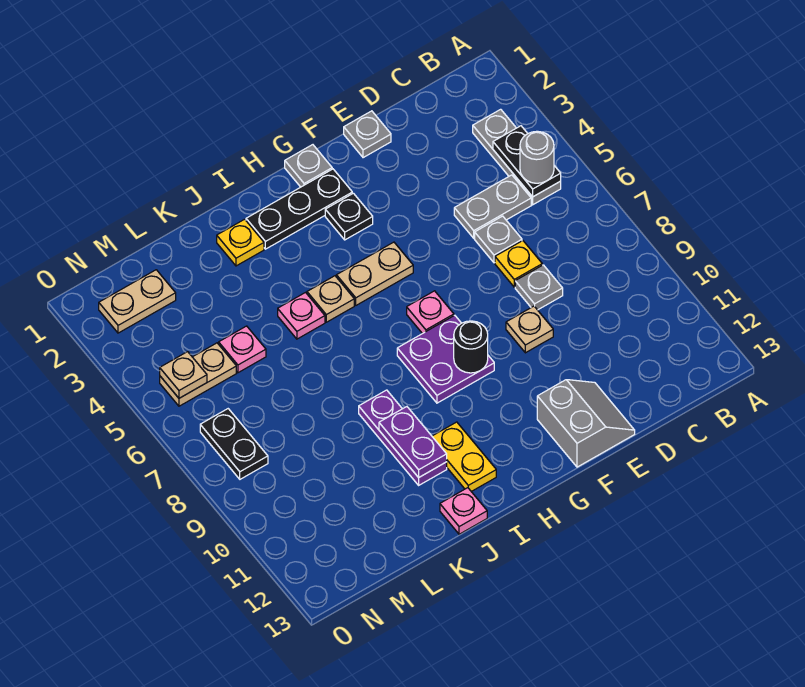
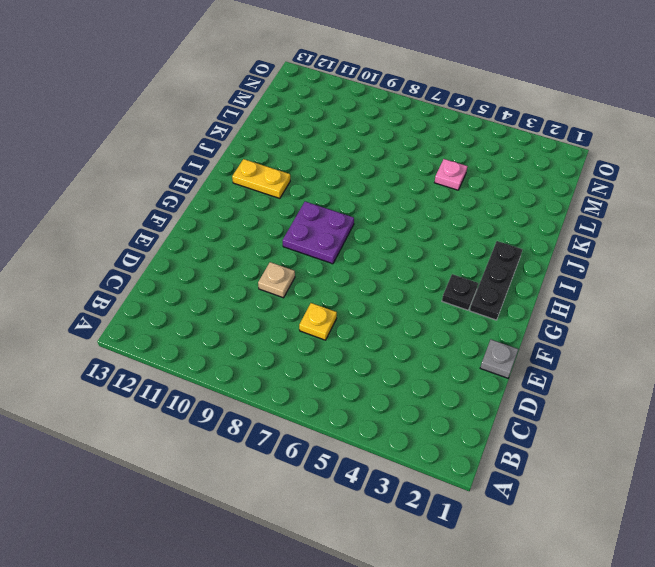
none -> grey 1x3 plate [473,109,561,205]
none -> grey 1x2 plate [454,175,531,238]
none -> grey 1x1 plate [475,216,522,263]

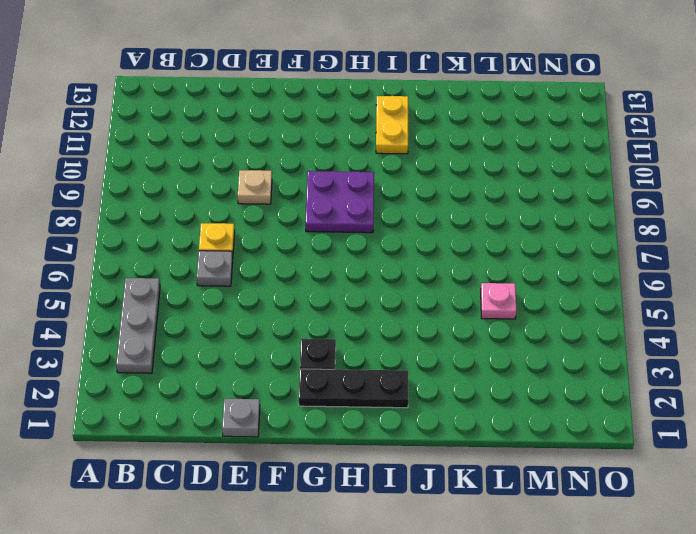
none -> grey 1x2 plate [454,175,531,238]
none -> grey 1x1 plate [515,265,563,310]
none -> grey 2x2 slope [537,380,635,467]

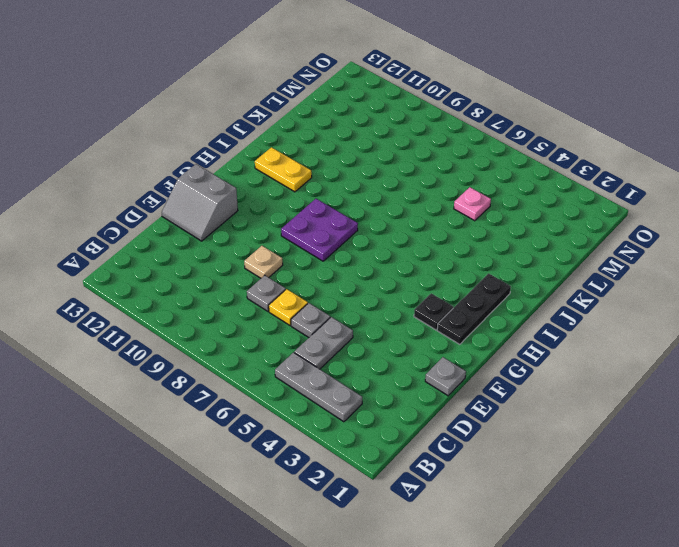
none -> grey 1x1 plate [285,145,332,187]
none -> tan 1x2 plate [336,242,413,305]
none -> pink 1x1 plate [407,291,454,334]

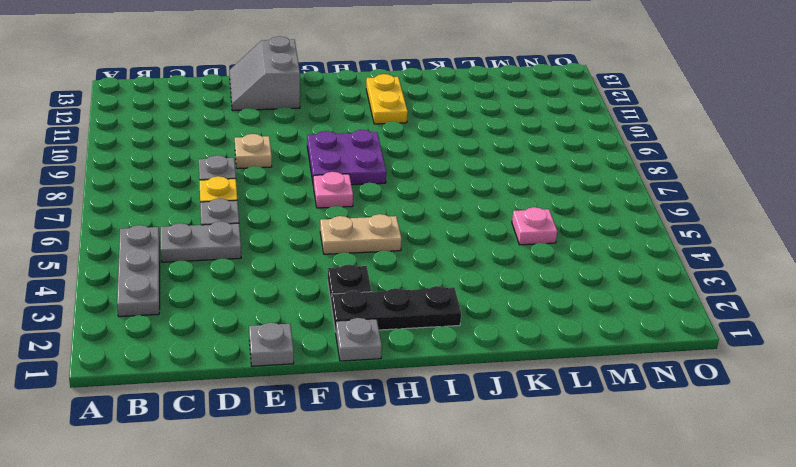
none -> tan 1x1 plate [307,276,354,322]
none -> yellow 1x1 plate [217,219,264,266]
none -> pink 1x1 plate [278,293,325,339]

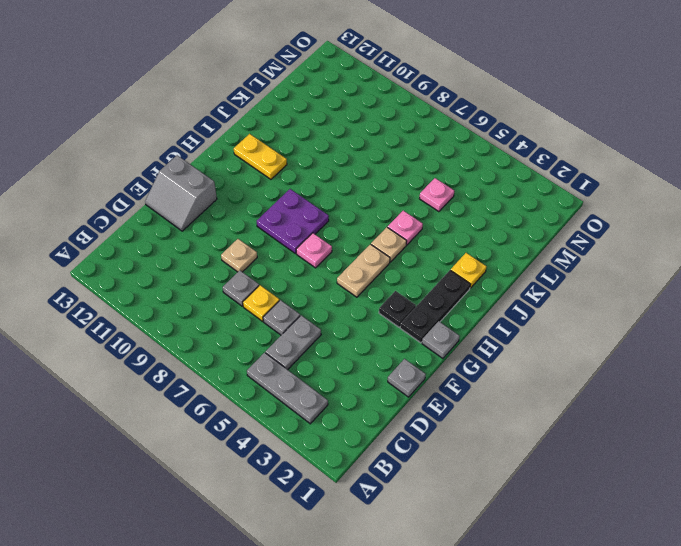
none -> purple 1x3 plate [359,390,447,485]
none -> pink 1x1 plate [440,488,487,534]
none -> tan 1x2 plate [99,270,176,333]

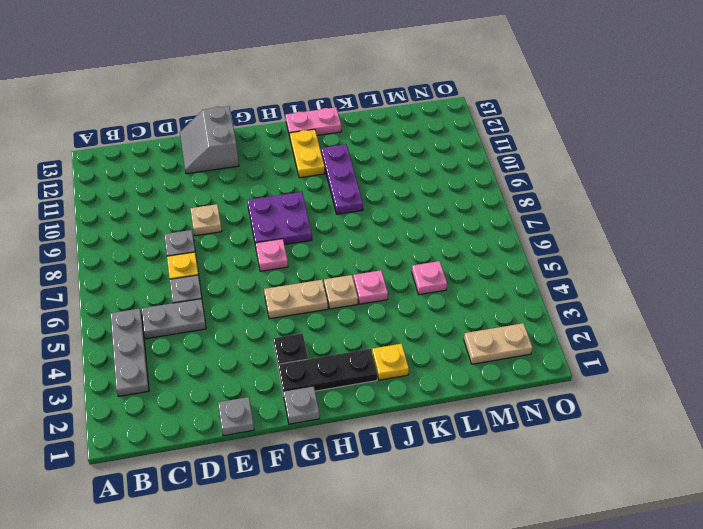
pink 1x2 plate [286,107,341,137] -> pink 1x1 plate [440,488,487,534]
none -> tan 1x2 plate [160,343,236,406]
none -> black 1x2 plate [200,409,268,479]
none -> black 1x2 plate [493,126,561,197]

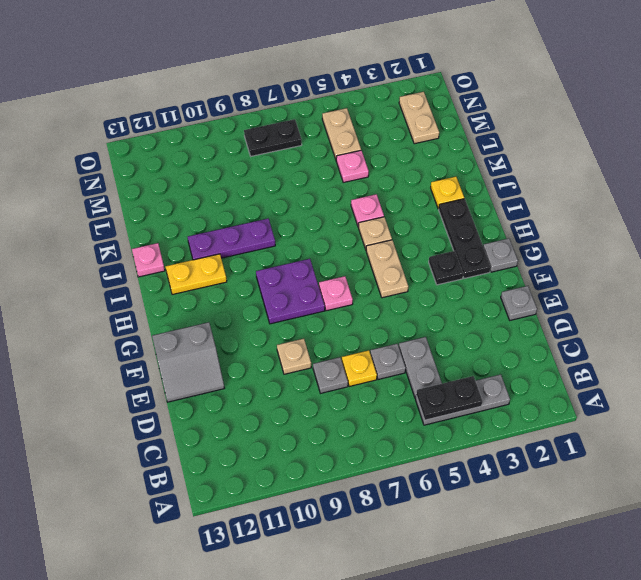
none -> black 1x1 round brick [454,321,488,373]
none -> purple 1x2 plate [379,407,447,478]
none -> tan 1x1 plate [160,352,207,398]

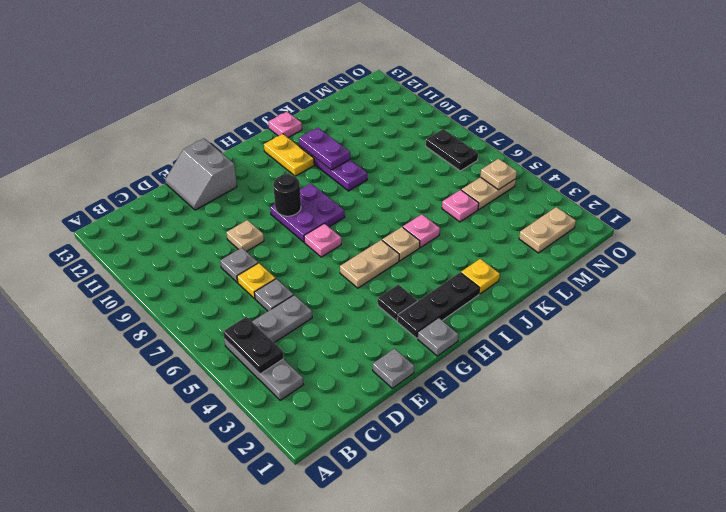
none -> grey 1x1 round brick [520,131,554,183]

